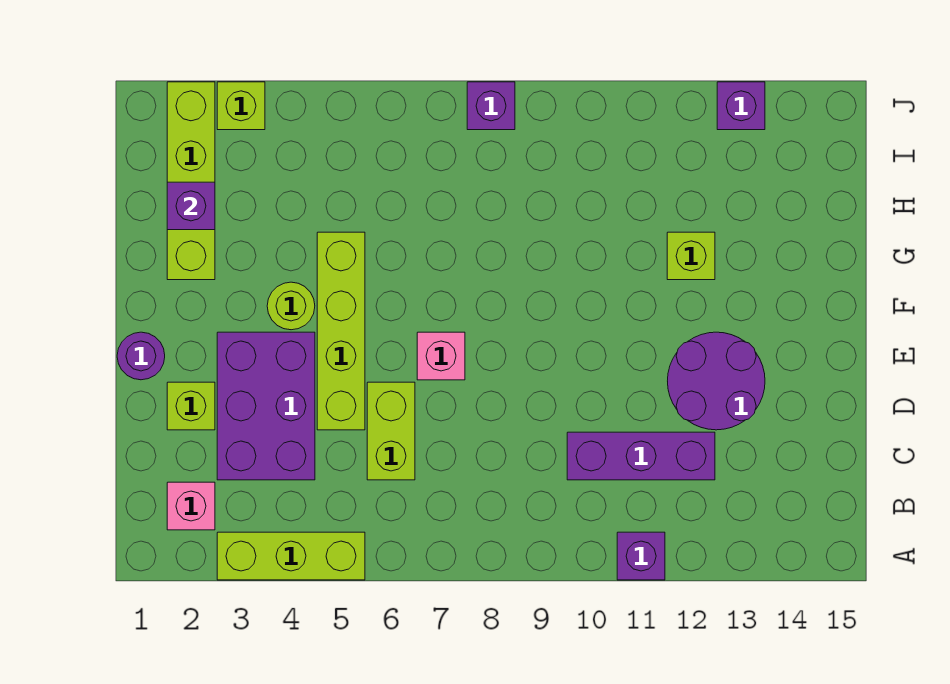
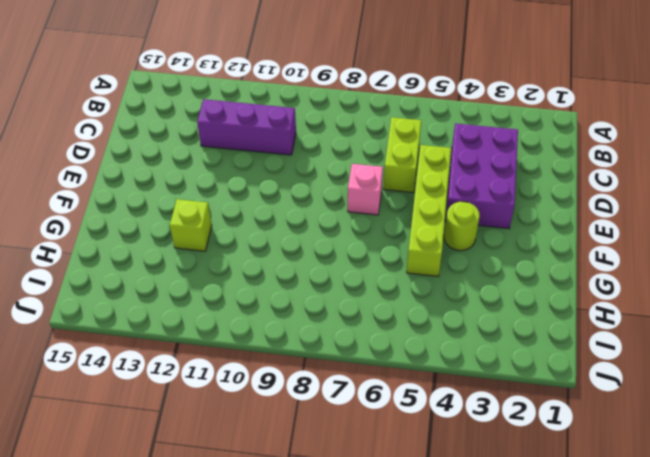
none -> lime 1x3 brick [217,532,365,580]
none -> purple 1x1 brick [617,532,665,580]
none -> pink 1x1 brick [167,482,215,530]

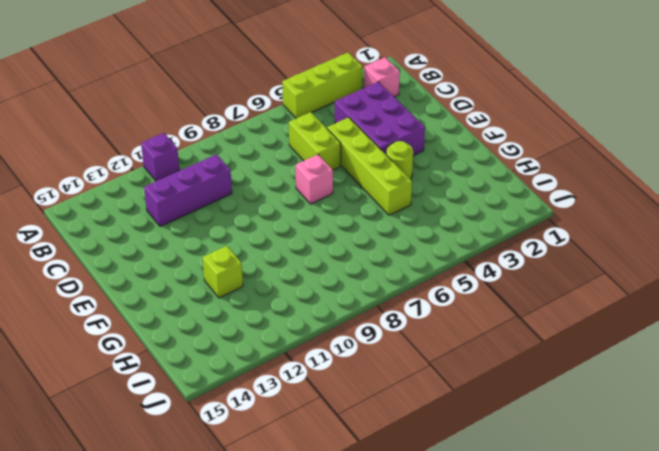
none -> lime 1x1 brick [167,382,215,430]
none -> purple 2x2 round brick [668,332,765,430]
none -> purple 1x1 round brick [117,332,165,380]

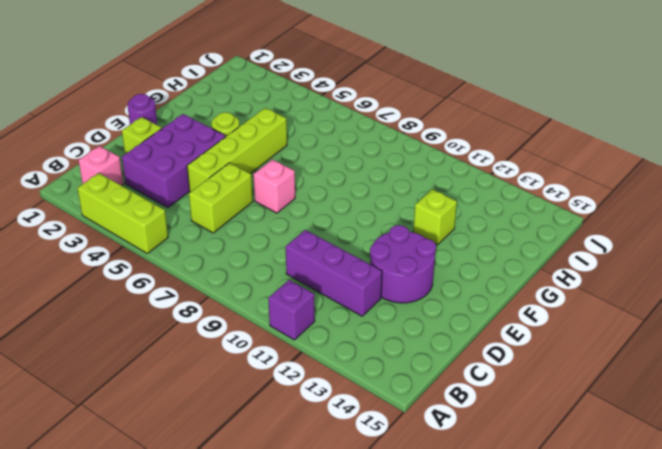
none -> lime 1x4 brick [167,82,215,280]
none -> lime 1x1 brick [217,82,265,130]
none -> purple 1x1 brick [467,82,515,130]

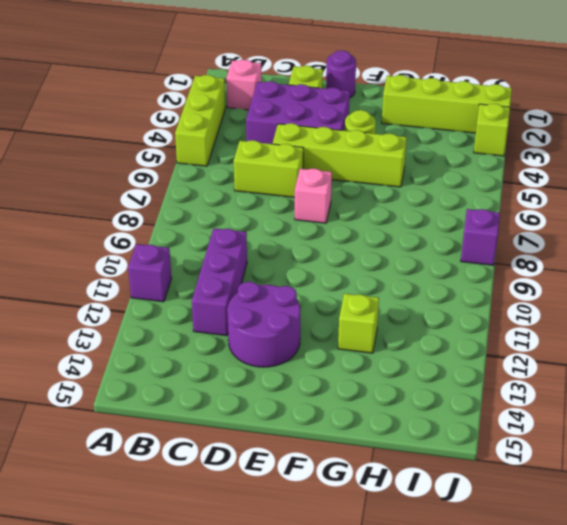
none -> purple 1x1 brick [717,82,765,130]
none -> purple 1x1 brick [167,182,215,230]

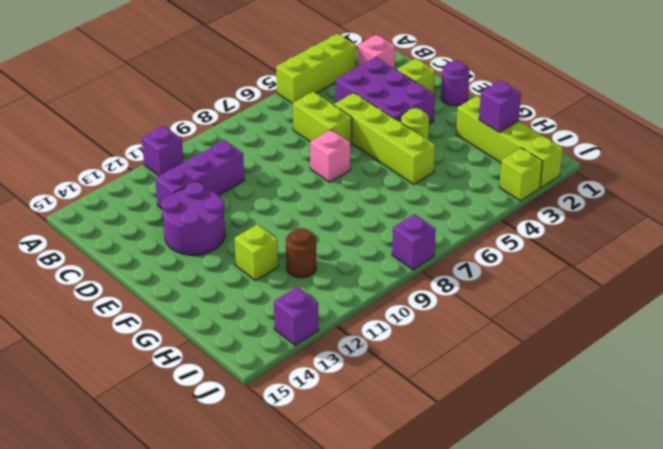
brown 1x1 round brick [286,228,316,278] -> none

